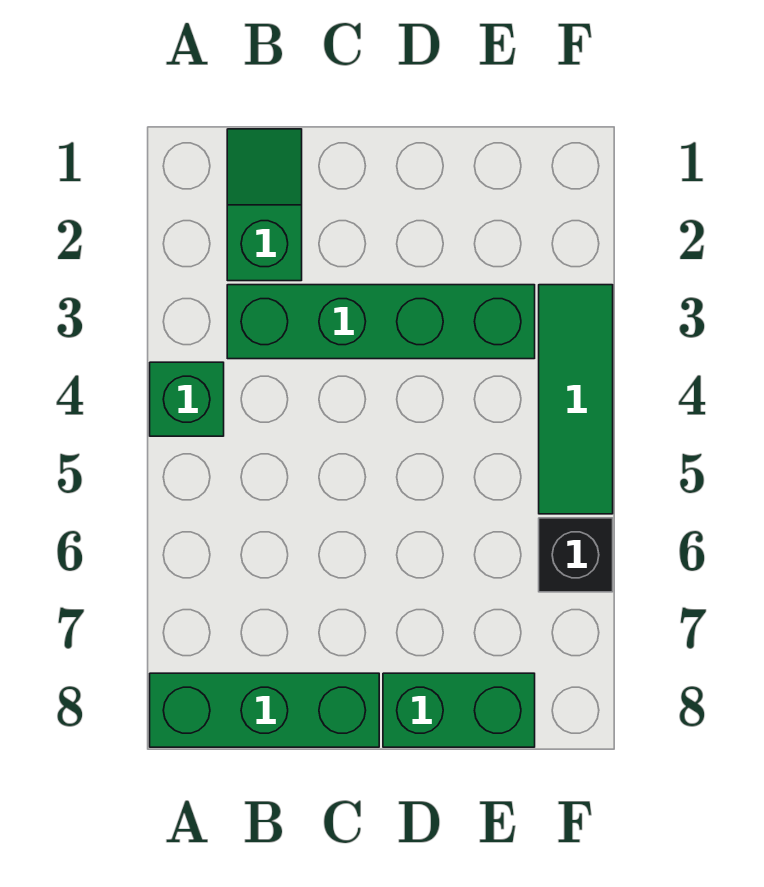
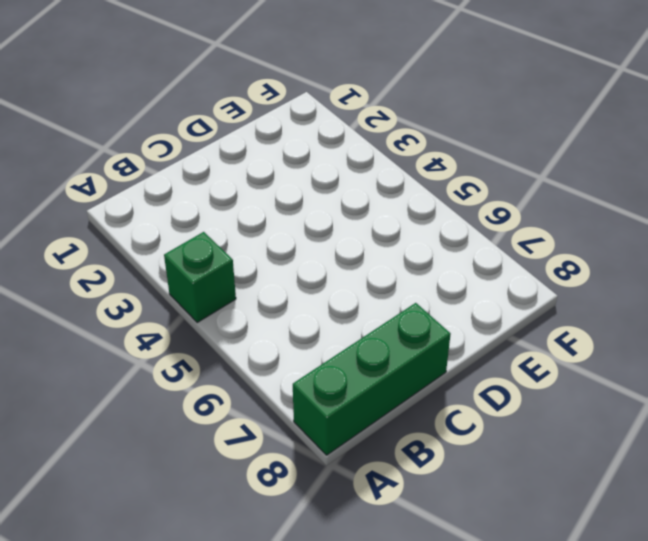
none -> green 1x2 slope [227,129,302,281]
none -> green 1x4 brick [227,285,535,359]

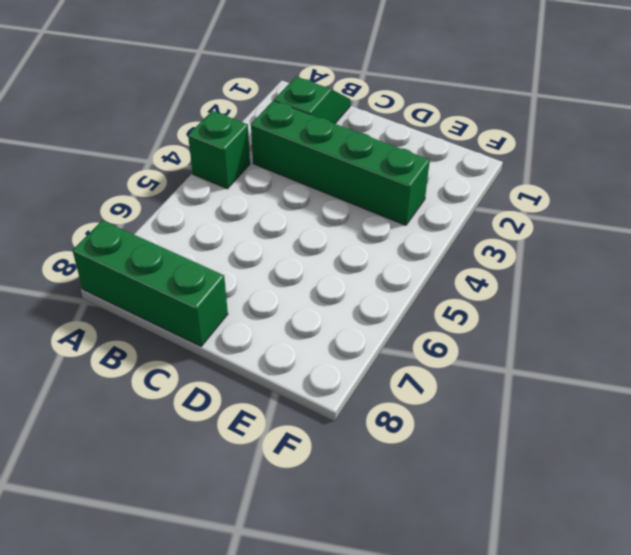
none -> green 1x2 brick [383,673,535,747]
none -> green 1x3 tile [539,285,613,514]

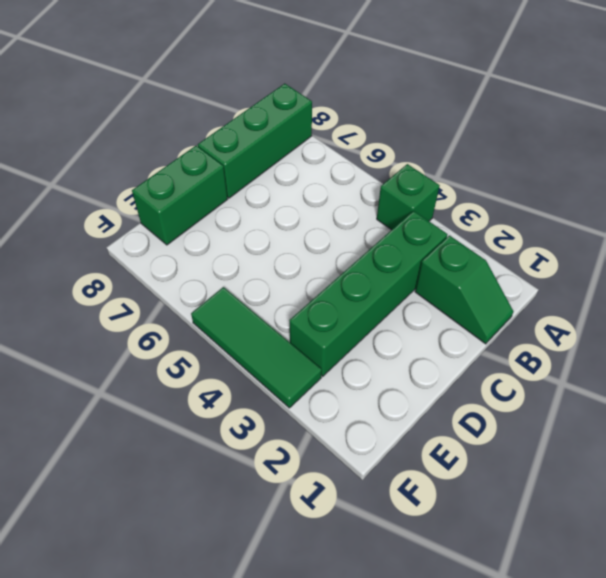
none -> black 1x1 brick [539,518,613,592]

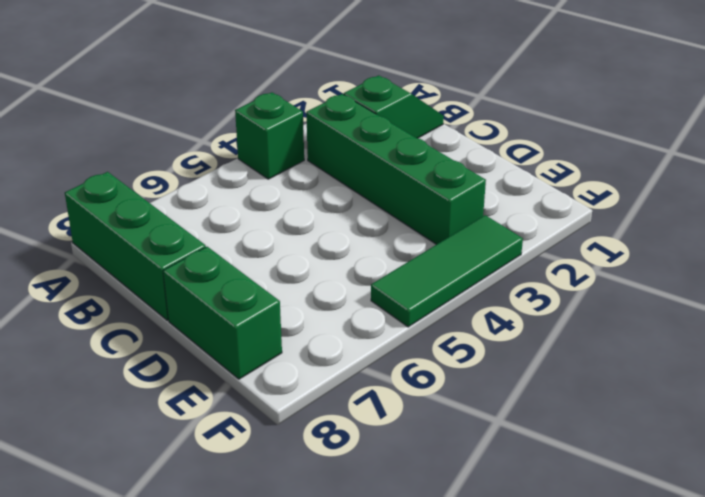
none -> black 1x1 brick [539,518,613,592]

